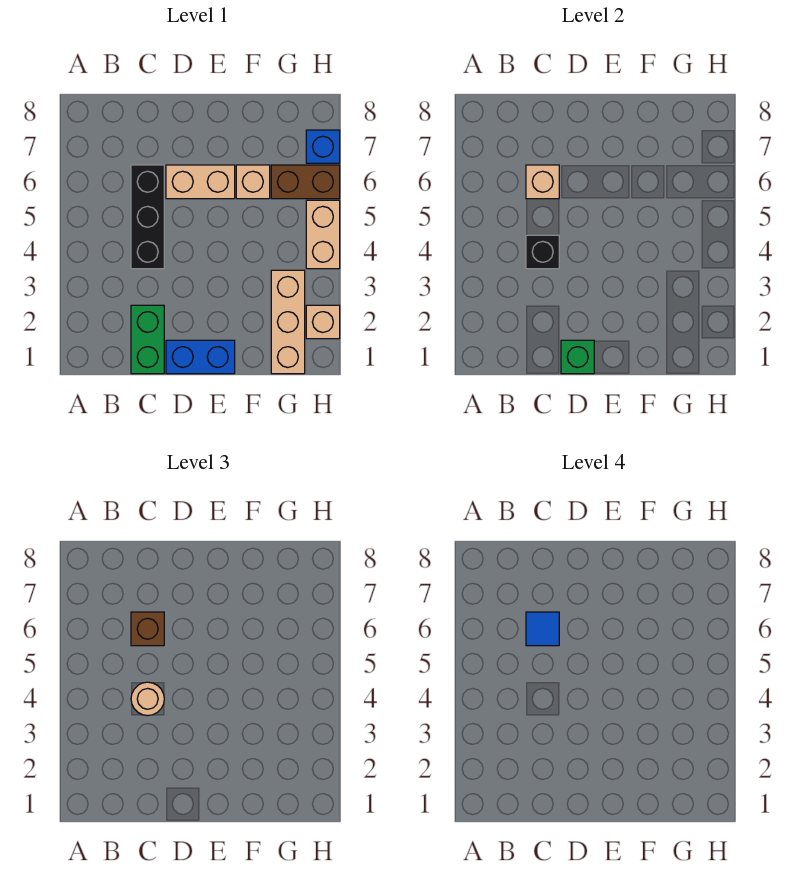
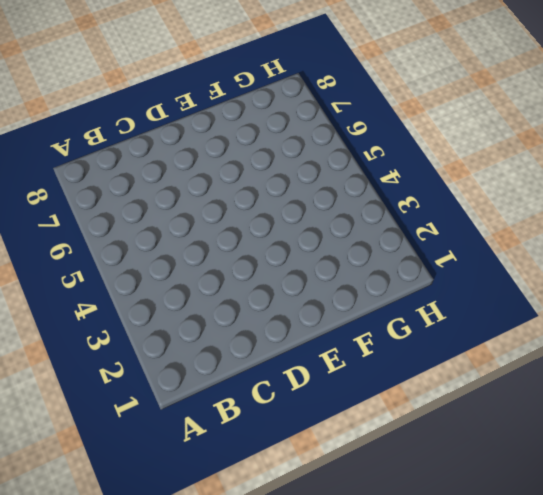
none -> green 1x2 brick [131,305,164,374]
none -> black 1x3 brick [131,165,164,269]
none -> blue 1x2 brick [166,340,235,374]

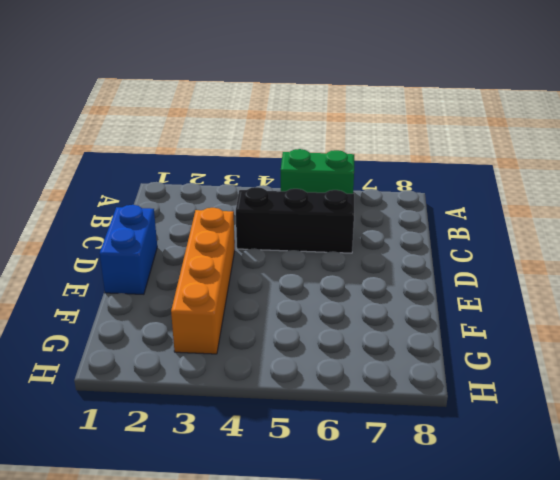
green 1x2 brick [281,149,354,194] -> green 1x2 brick moved to [131,305,164,374]
orange 1x4 brick [171,208,235,354] -> tan 1x3 brick [271,270,305,374]
none -> tan 1x2 brick [166,165,235,199]
none -> tan 1x1 brick [236,165,270,199]
none -> brown 1x2 brick [271,165,340,199]

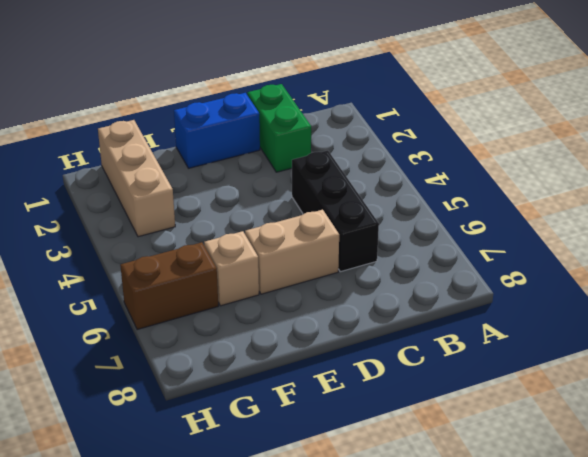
none -> tan 1x1 brick [306,305,340,339]
none -> tan 1x2 brick [306,200,340,269]
none -> blue 1x1 brick [306,130,340,163]

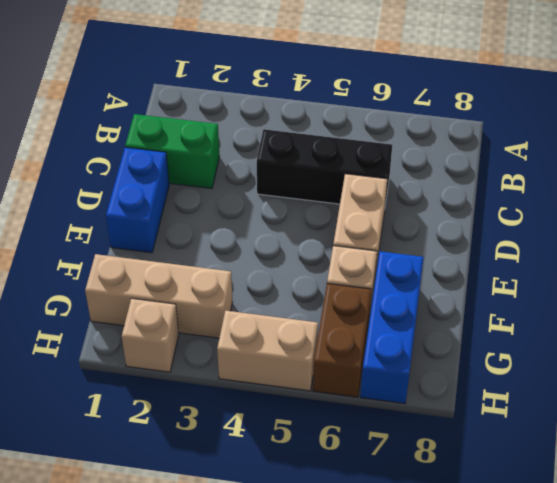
blue 1x3 brick [360,251,424,404] -> blue 1x1 brick [306,130,340,163]
none -> black 1x1 brick [526,235,559,269]
none -> tan 1x1 brick [526,165,559,199]
none -> green 1x1 brick [561,340,594,374]

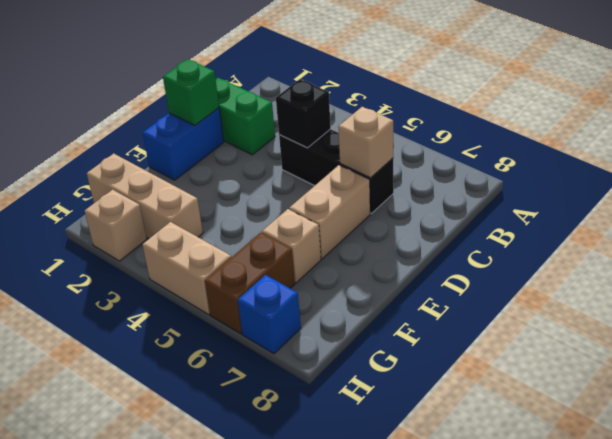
none -> tan 1x1 round brick [131,682,164,716]
none -> brown 1x1 brick [131,612,164,646]
none -> blue 1x1 tile [526,612,559,646]

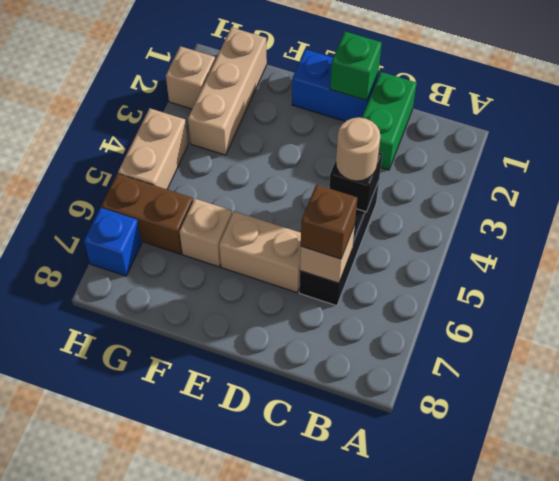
none -> blue 1x1 tile [526,612,559,646]

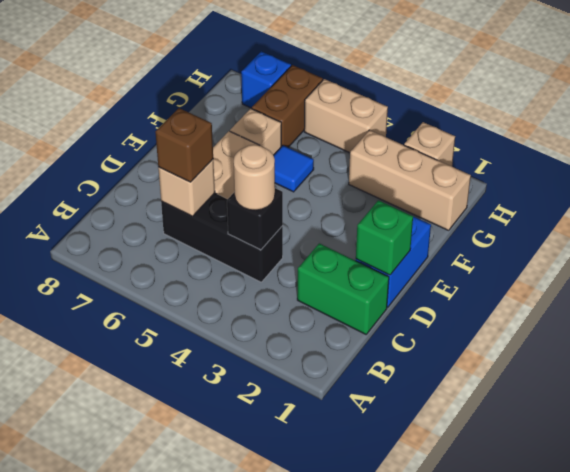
blue 1x1 tile [274,145,314,192] -> blue 1x1 tile moved to [526,612,559,646]

